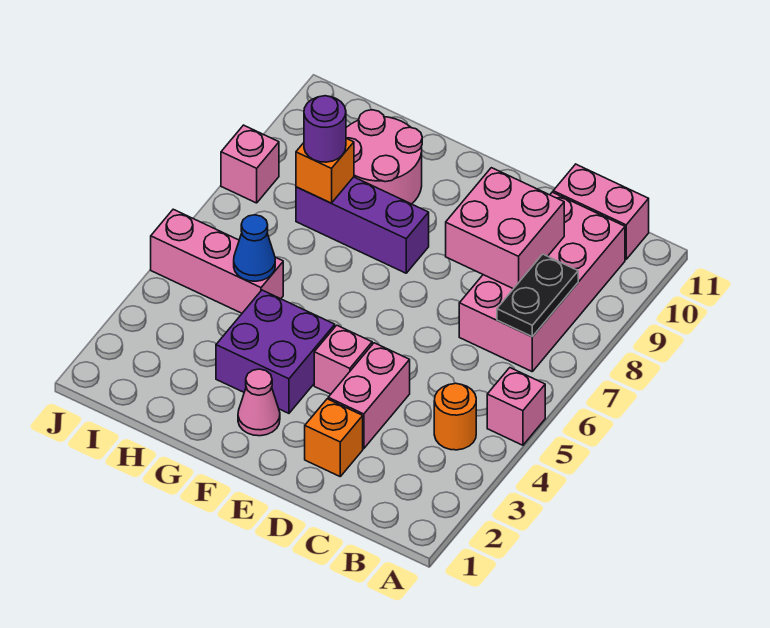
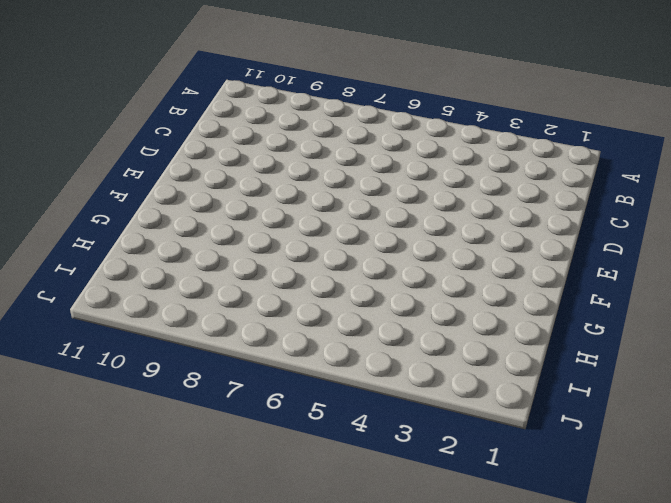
none -> pink 1x1 brick [487,368,545,445]
none -> orange 1x1 round brick [434,383,476,450]
none -> pink 2x4 brick [459,192,625,371]

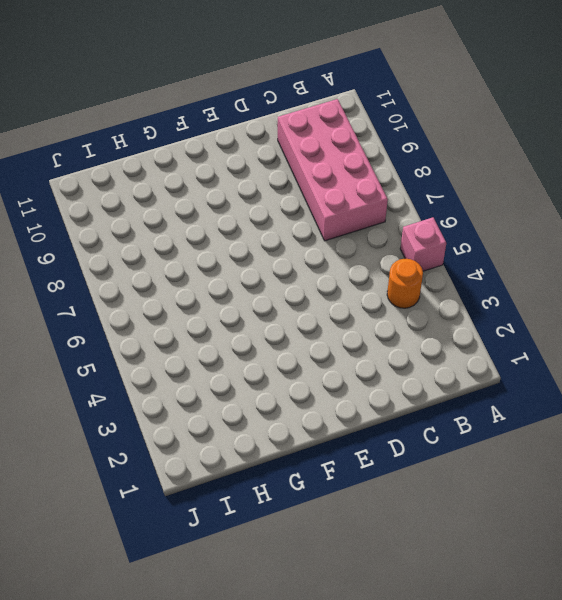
none -> pink 1x2 brick [553,164,649,259]
none -> orange 1x1 brick [305,399,363,476]
none -> pink 1x2 brick [328,343,410,449]

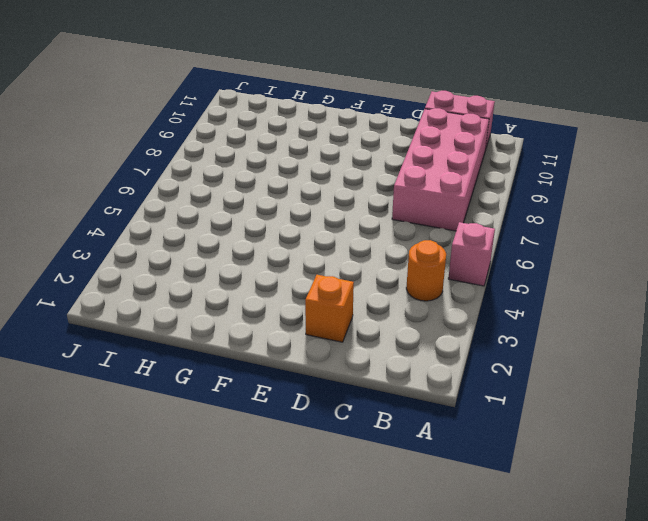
none -> pink 1x2 brick [328,343,410,449]
none -> pink 1x1 brick [314,325,372,394]
none -> pink 1x1 cone [238,369,280,436]

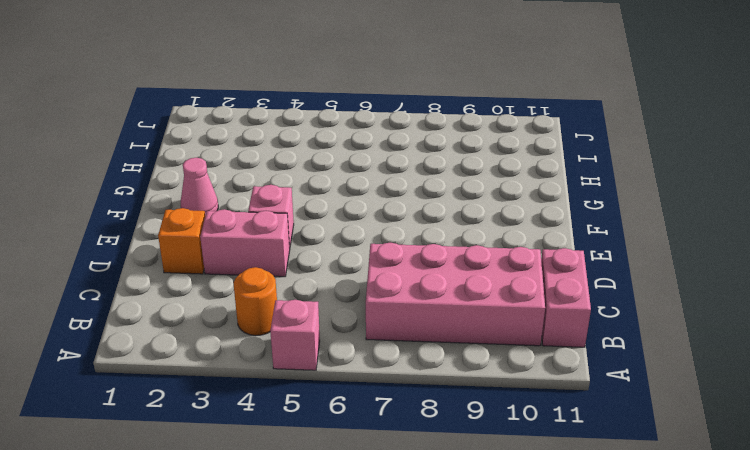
none -> purple 2x2 brick [216,290,335,413]
none -> purple 1x3 brick [296,177,429,273]
none -> pink 2x2 round brick [346,110,422,204]

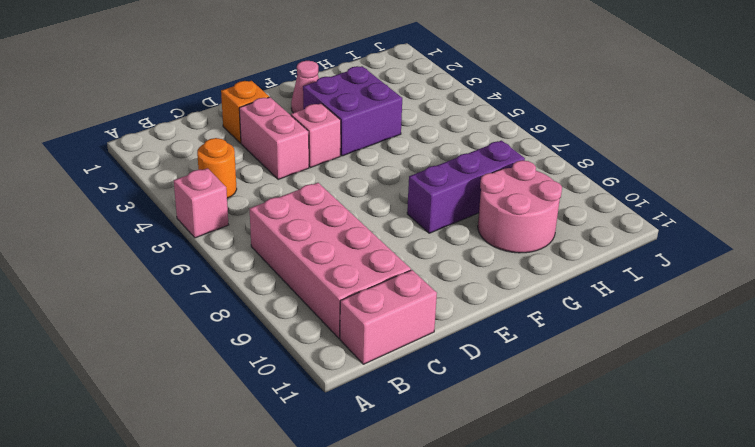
none -> pink 1x3 brick [151,209,283,313]
none -> pink 1x1 brick [221,125,279,203]
none -> black 1x2 plate [497,254,578,337]

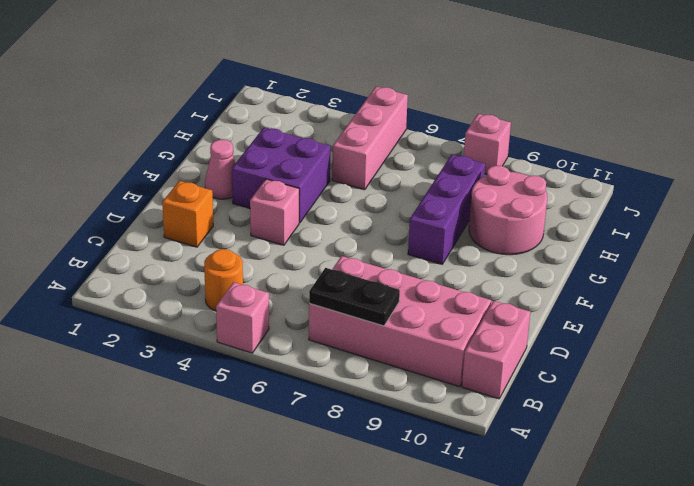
none -> pink 1x2 brick [328,343,410,449]
none -> pink 2x2 brick [446,168,564,289]
none -> blue 1x1 cone [234,215,275,281]

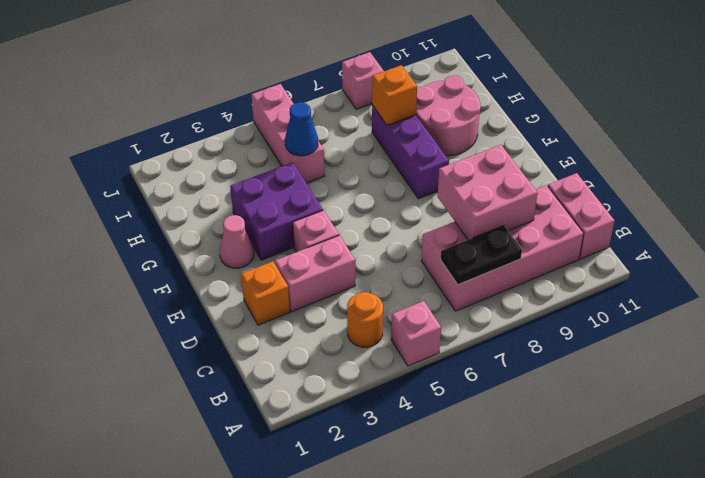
none -> purple 1x1 round brick [304,96,346,162]

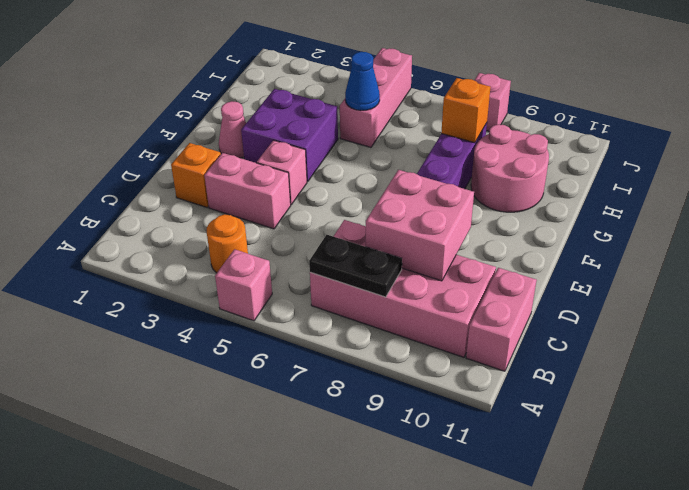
none -> purple 1x1 round brick [304,96,346,162]

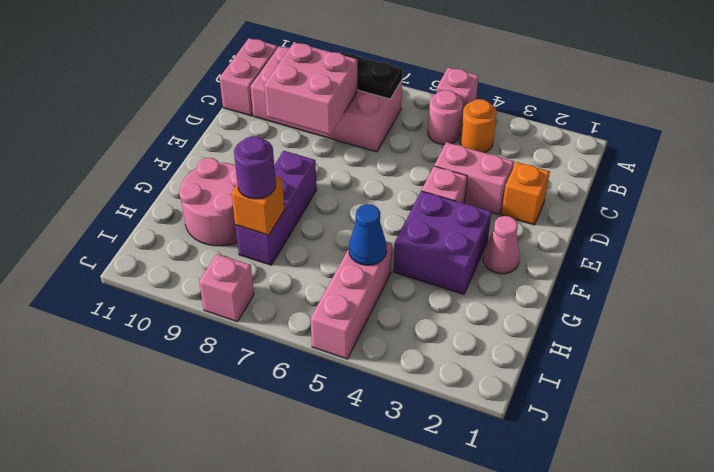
pink 1x1 round brick [428,90,463,144] -> none

